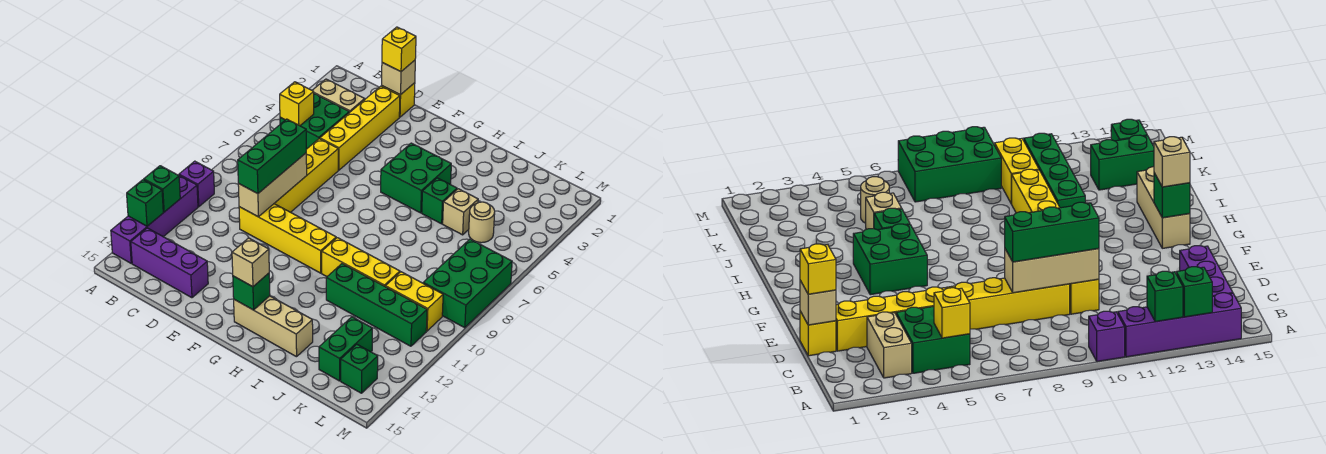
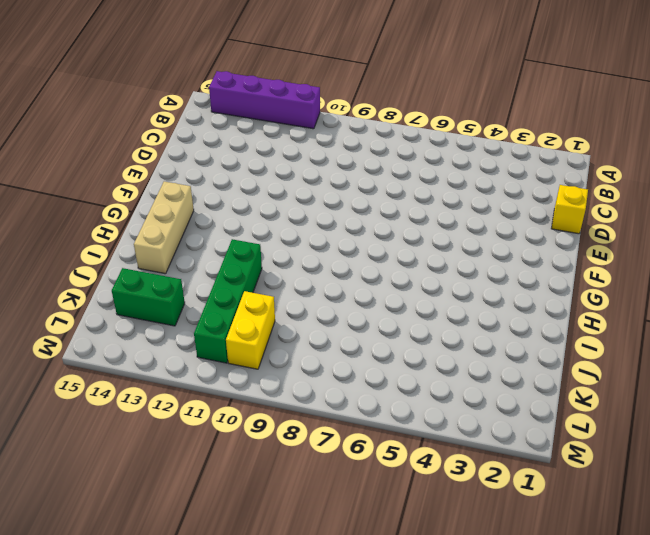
none -> purple 1x1 brick [179,161,214,207]
none -> tan 1x2 brick [312,79,365,113]
none -> green 2x2 brick [280,94,349,149]

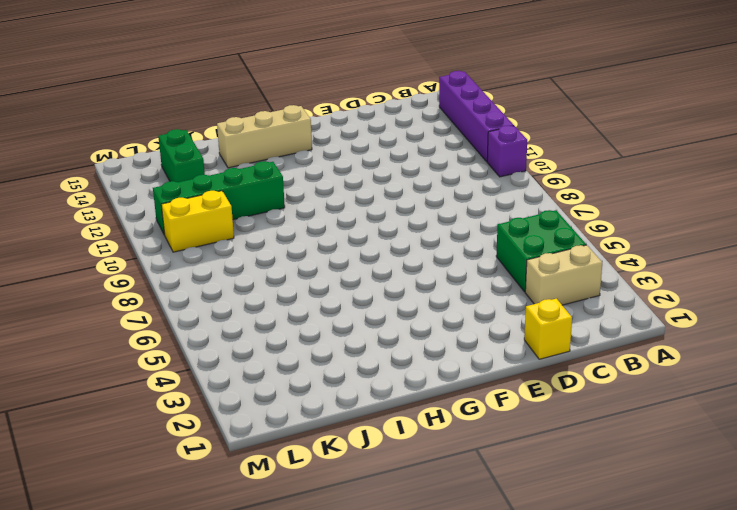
none -> purple 1x3 brick [131,228,208,298]
none -> yellow 1x4 brick [320,86,400,170]
none -> yellow 1x4 brick [274,139,338,212]

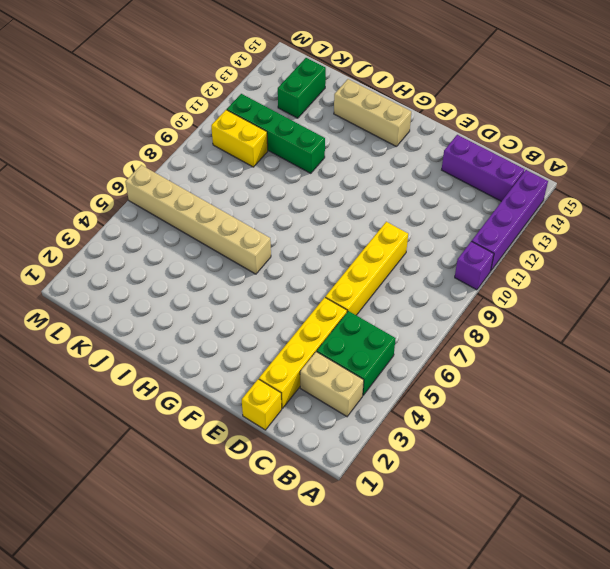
tan 1x6 brick [125,165,271,274] -> none
none -> yellow 1x4 brick [239,204,336,273]
none -> green 2x2 brick [381,143,451,213]
none -> yellow 1x3 brick [322,238,400,286]

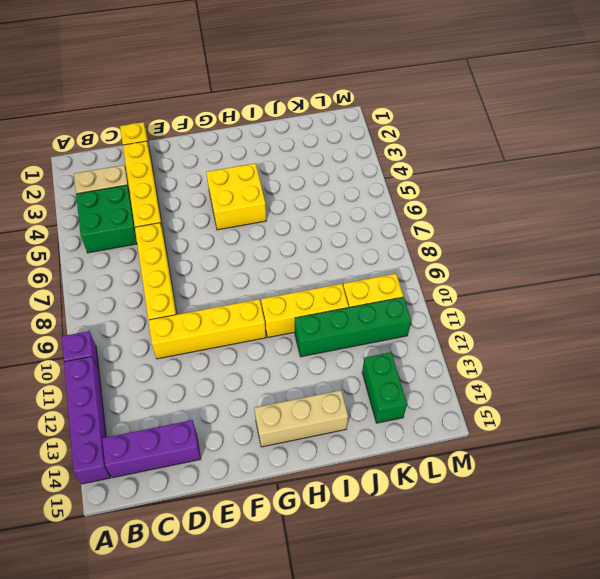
yellow 2x2 brick [206,163,266,230] -> green 2x2 brick [381,143,451,213]
none -> green 1x1 brick [422,178,457,224]
none -> tan 1x1 brick [443,189,478,235]
none -> tan 1x1 round brick [469,202,495,243]

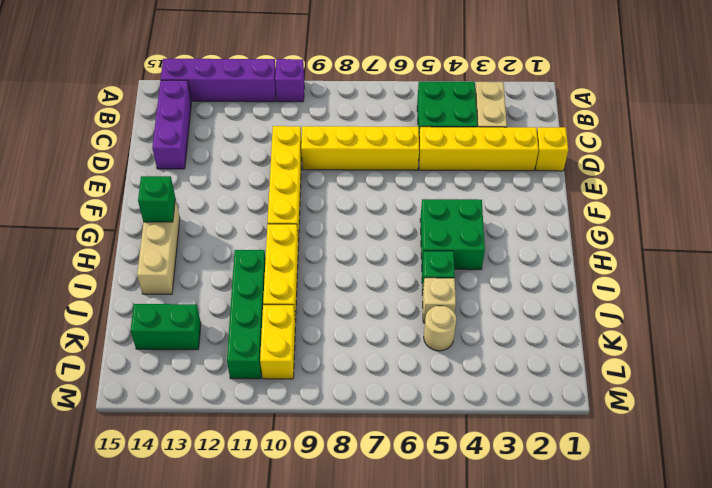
none -> green 2x3 brick [423,239,512,328]
none -> green 1x1 brick [341,344,378,393]
none -> green 1x1 brick [144,166,180,212]

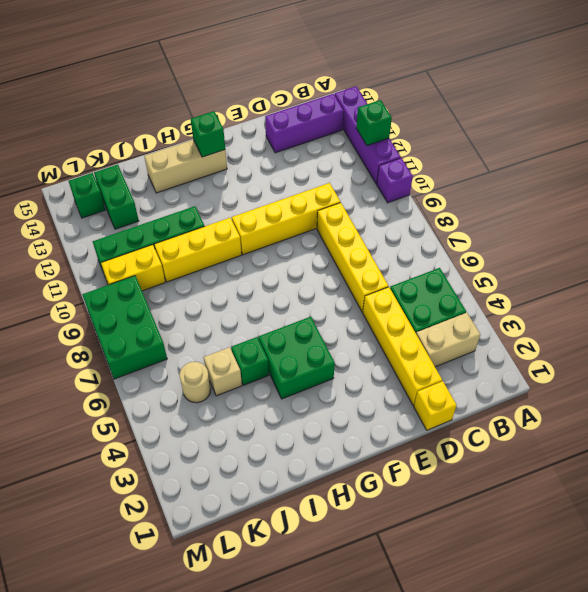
none -> green 1x1 brick [127,180,163,226]
none -> yellow 1x1 brick [280,82,314,126]
none -> tan 1x1 brick [382,60,415,95]

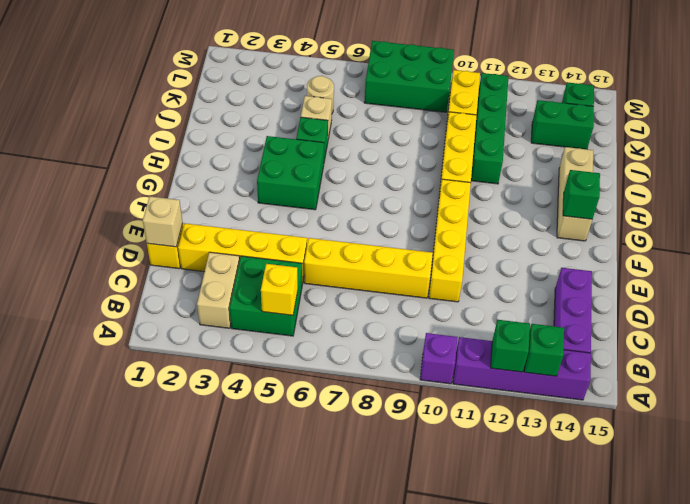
none -> tan 1x3 brick [238,153,307,217]
none -> yellow 1x1 brick [382,27,416,72]
none -> green 1x3 brick [238,119,306,194]

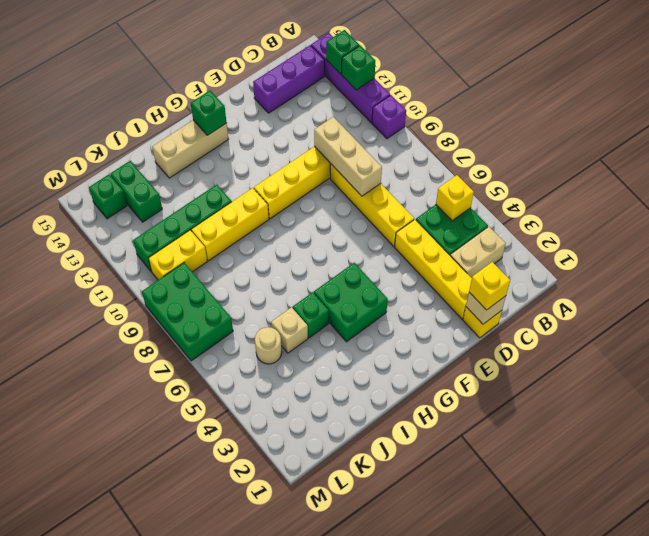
none -> green 1x3 brick [238,119,306,194]
none -> tan 1x1 brick [232,238,269,287]

